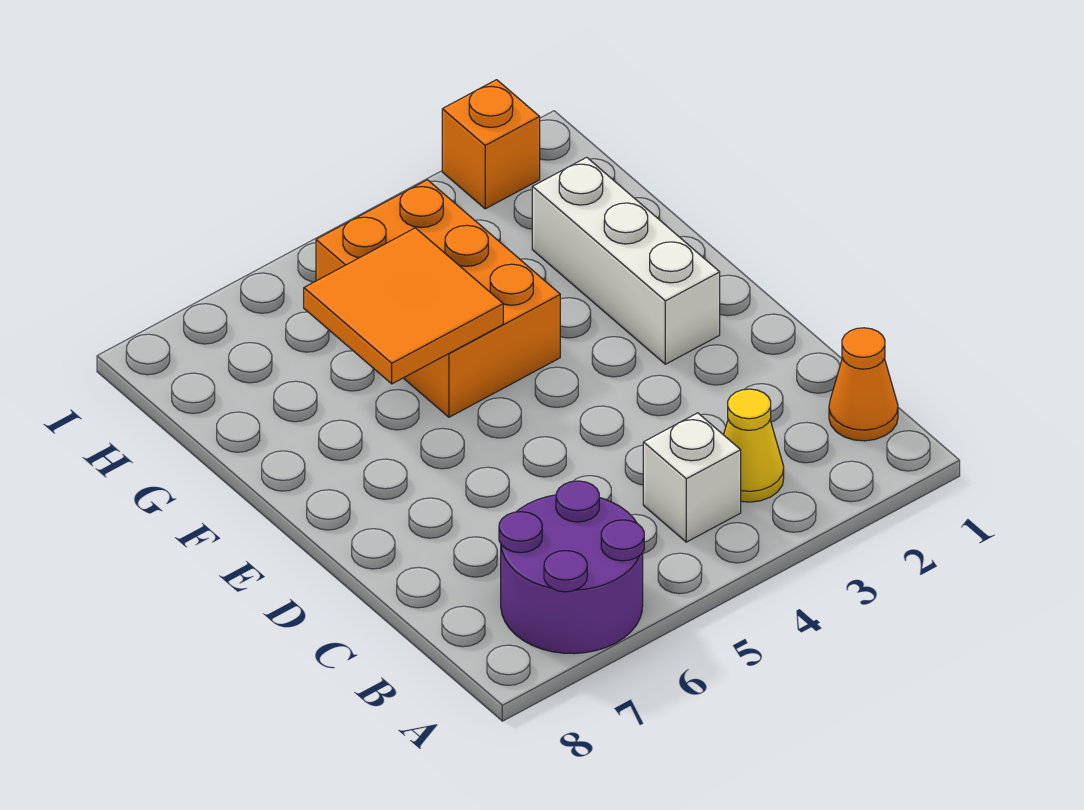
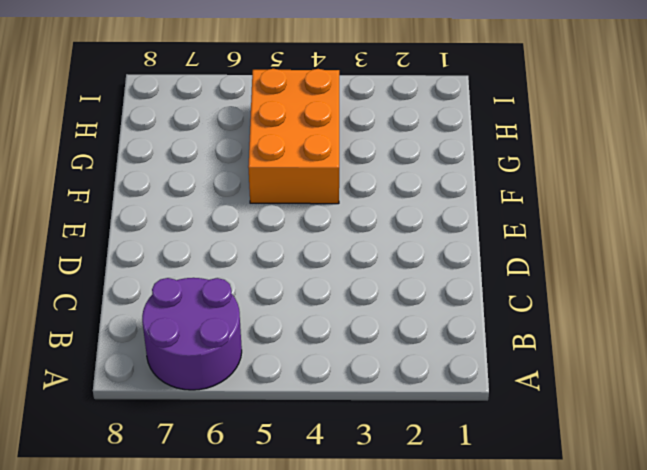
none -> orange 1x1 cone [829,328,898,441]
none -> yellow 1x1 cone [724,389,784,502]

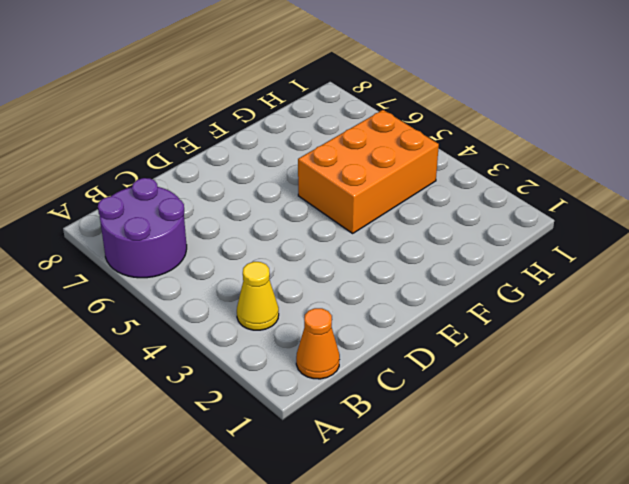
none -> white 1x1 brick [643,413,741,542]
none -> white 1x3 brick [532,157,720,364]

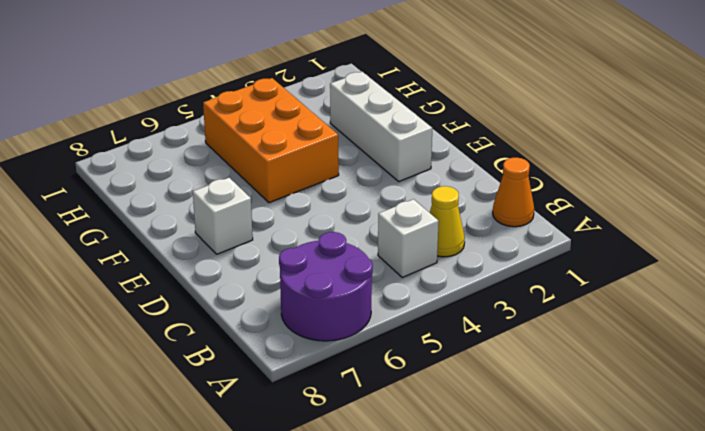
white 1x1 brick [193,178,253,254] -> none
none -> orange 1x1 brick [442,80,540,209]
none -> orange 2x2 tile [304,228,503,384]

